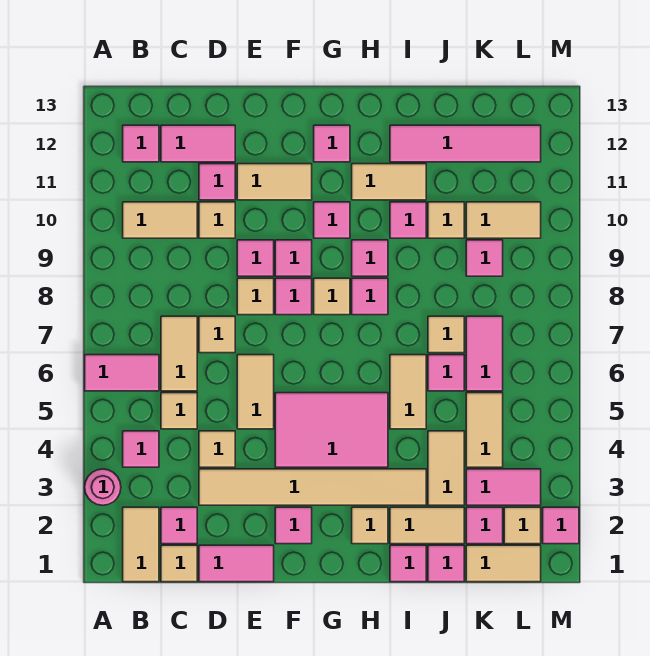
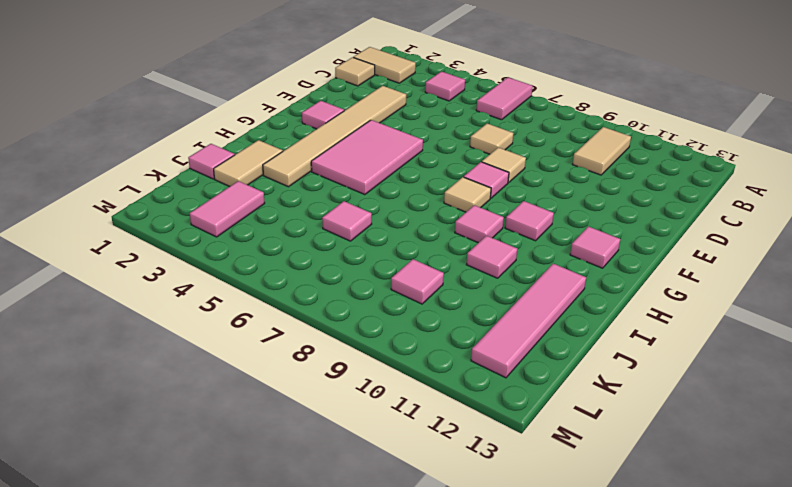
none -> pink 1x1 round brick [85,469,121,505]
none -> pink 1x1 tile [123,125,159,162]
none -> pink 1x1 tile [161,507,197,544]
none -> tan 1x1 tile [161,393,197,429]

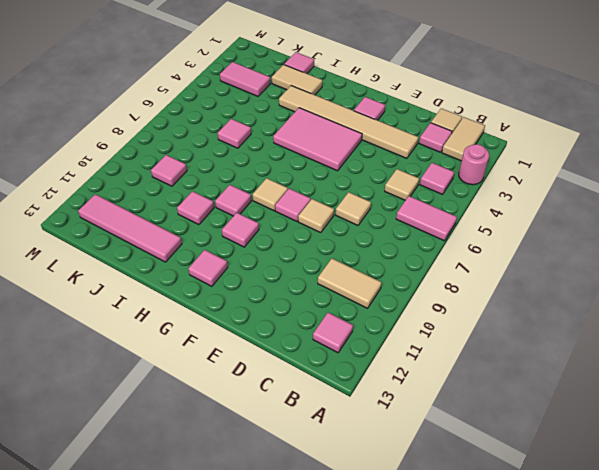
none -> tan 1x2 tile [161,316,197,391]
none -> pink 1x2 tile [161,125,235,162]
none -> pink 1x2 tile [199,545,274,582]
none -> tan 1x1 tile [199,431,235,467]

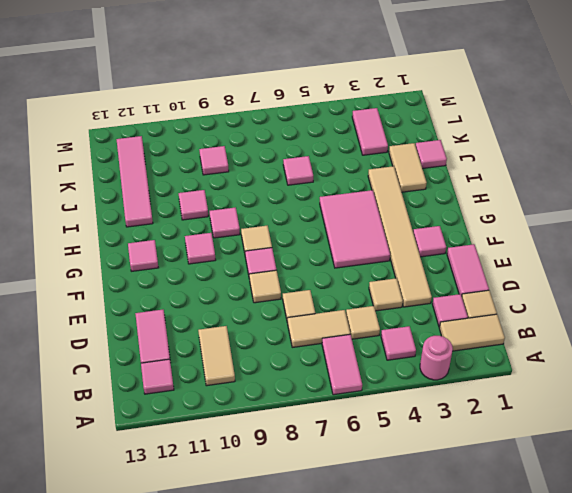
none -> tan 1x1 tile [199,202,235,238]
none -> pink 1x1 tile [199,164,235,200]
none -> tan 1x2 tile [237,355,274,429]
none -> pink 1x1 tile [237,240,274,276]

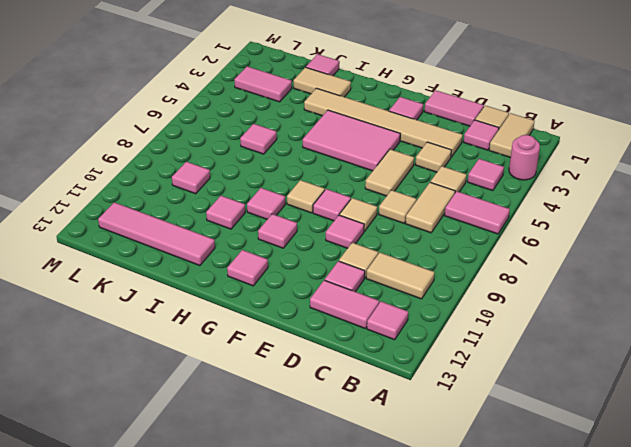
none -> tan 1x2 tile [237,164,312,200]
none -> pink 1x1 tile [275,240,312,276]
none -> tan 1x1 tile [352,507,388,544]
none -> pink 1x1 tile [352,278,388,315]

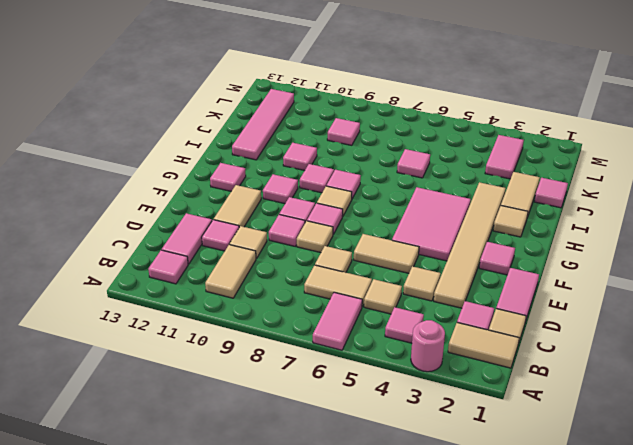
none -> tan 1x2 tile [352,164,426,200]
none -> pink 1x1 tile [390,545,426,582]
none -> tan 1x2 tile [390,355,426,429]
none -> tan 1x2 tile [428,431,464,505]

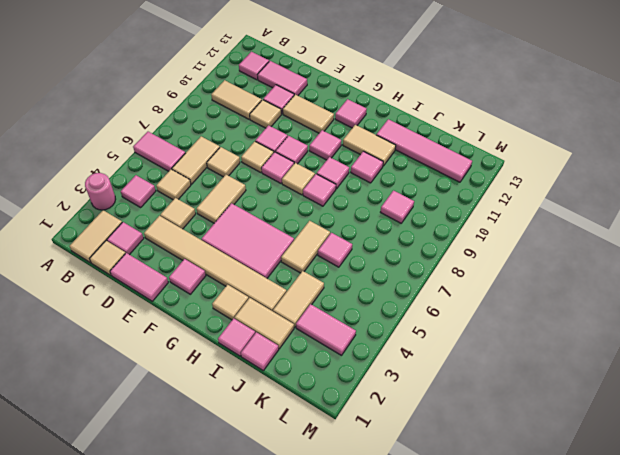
none -> tan 1x1 tile [428,316,464,353]
none -> tan 1x1 tile [428,202,464,238]
none -> tan 1x2 tile [466,545,541,582]
none -> pink 1x1 tile [466,507,503,544]

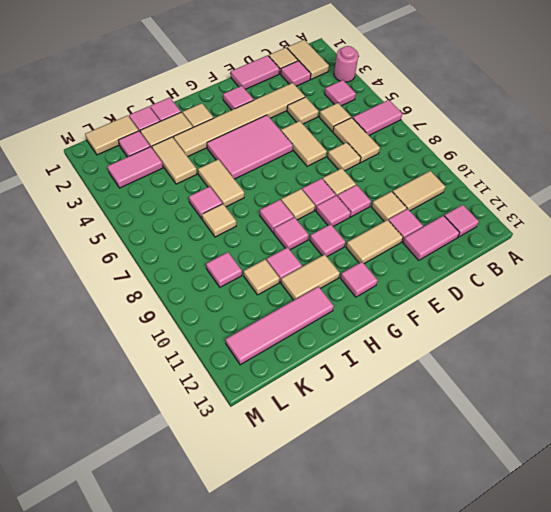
none -> tan 1x2 tile [466,393,503,467]
none -> pink 1x2 tile [466,316,503,391]
none -> tan 1x2 tile [466,202,541,238]
none -> tan 1x1 tile [504,507,541,544]

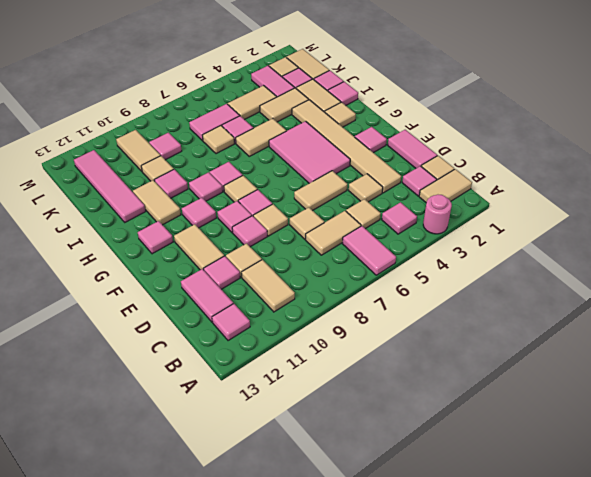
none -> pink 1x1 tile [543,507,579,544]

